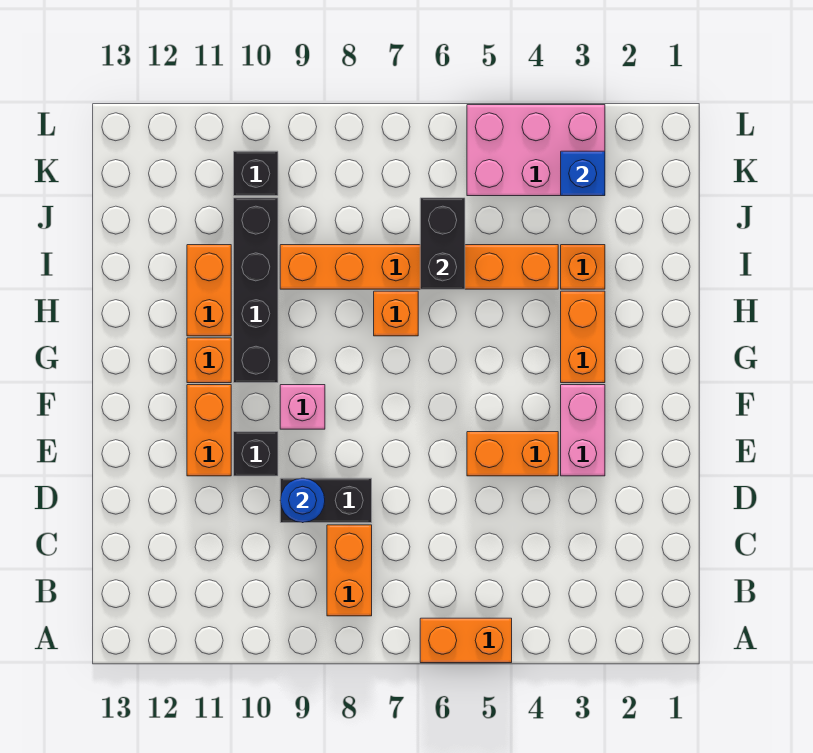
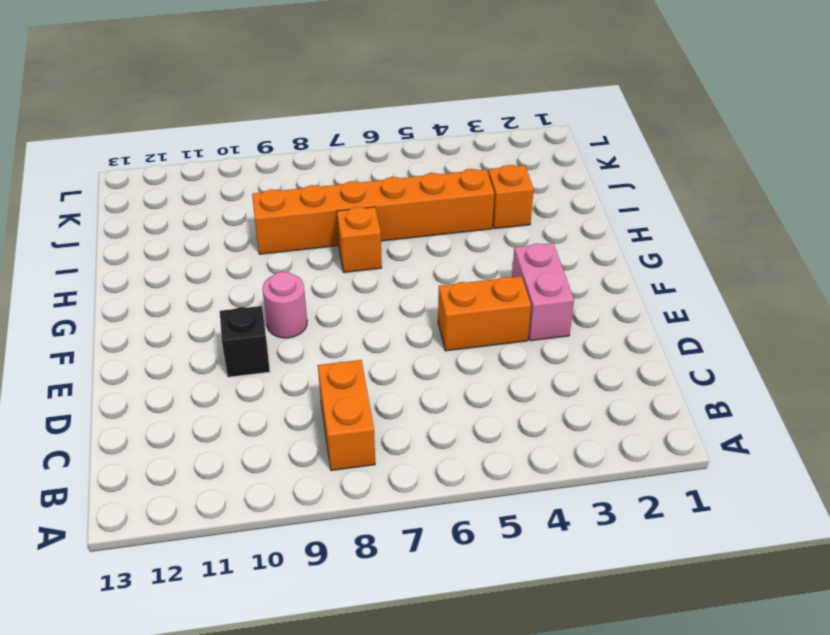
pink 1x1 round brick [262,272,307,338] -> pink 1x1 brick [280,385,325,429]
none -> orange 1x2 brick [420,618,512,663]
none -> black 1x2 brick [280,478,372,523]
none -> orange 1x2 brick [187,385,231,476]

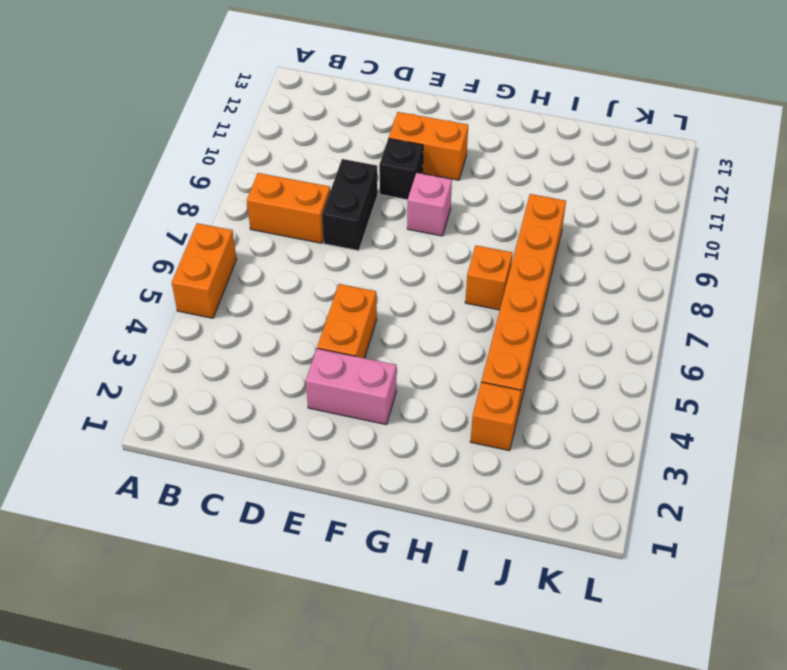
none -> orange 1x2 brick [561,291,605,383]
none -> black 1x4 brick [234,198,278,383]
none -> orange 1x1 brick [187,338,231,383]

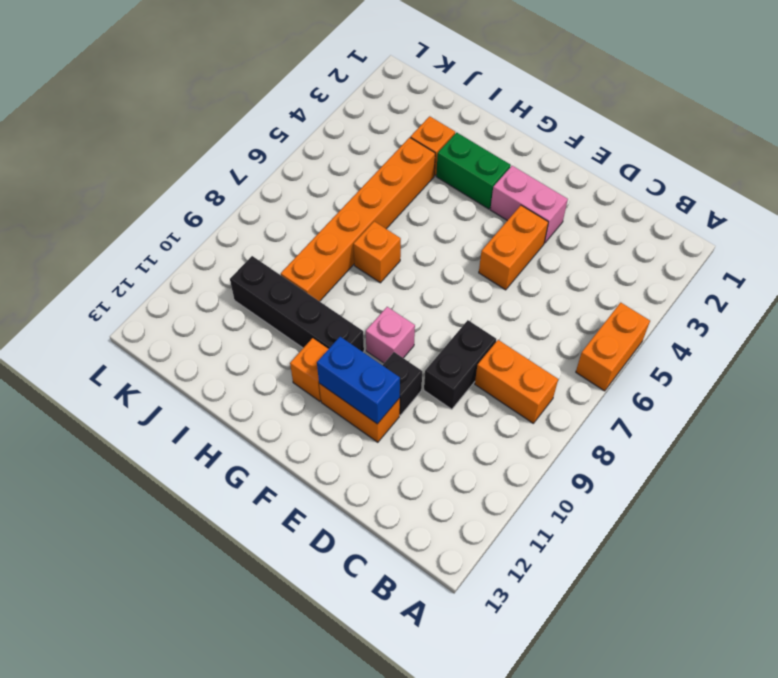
blue 1x2 brick [317,337,400,424] -> none
green 1x2 brick [436,133,511,209] -> orange 1x2 brick [561,291,605,383]
none -> orange 1x2 brick [187,245,231,336]
none -> pink 2x3 brick [467,105,605,196]
none -> black 1x1 brick [234,151,278,196]

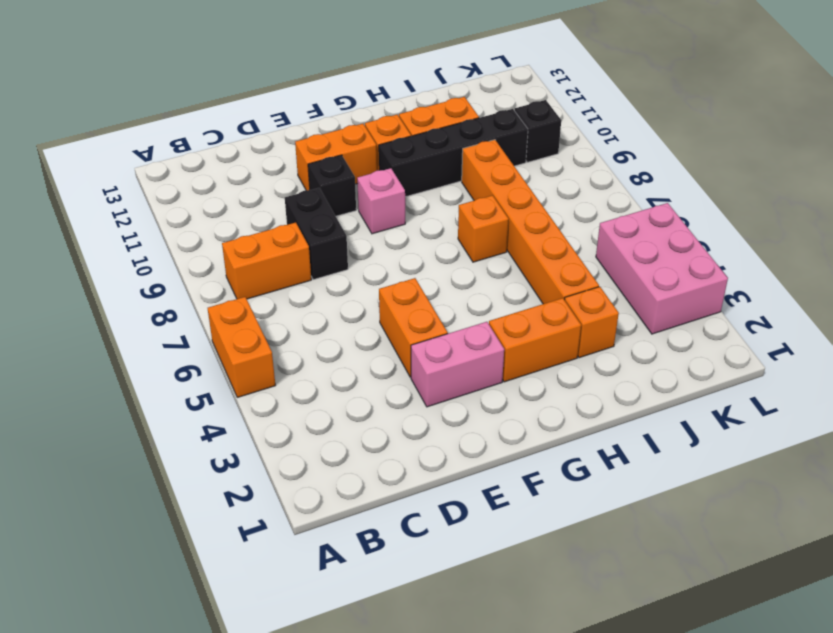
none -> blue 1x1 round brick [280,478,325,523]
none -> black 1x2 brick [420,198,465,289]
none -> blue 1x1 brick [561,151,605,196]

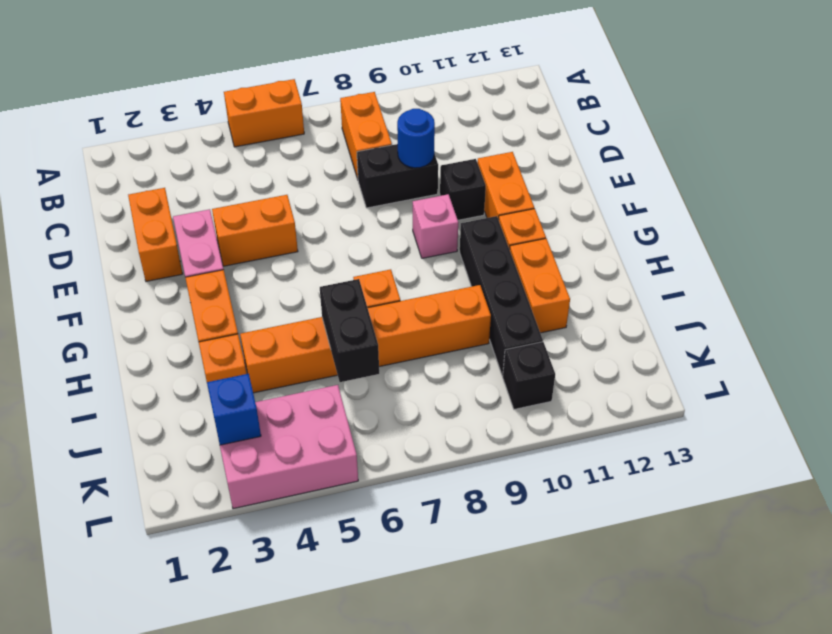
orange 1x2 brick [128,188,183,281] -> none

